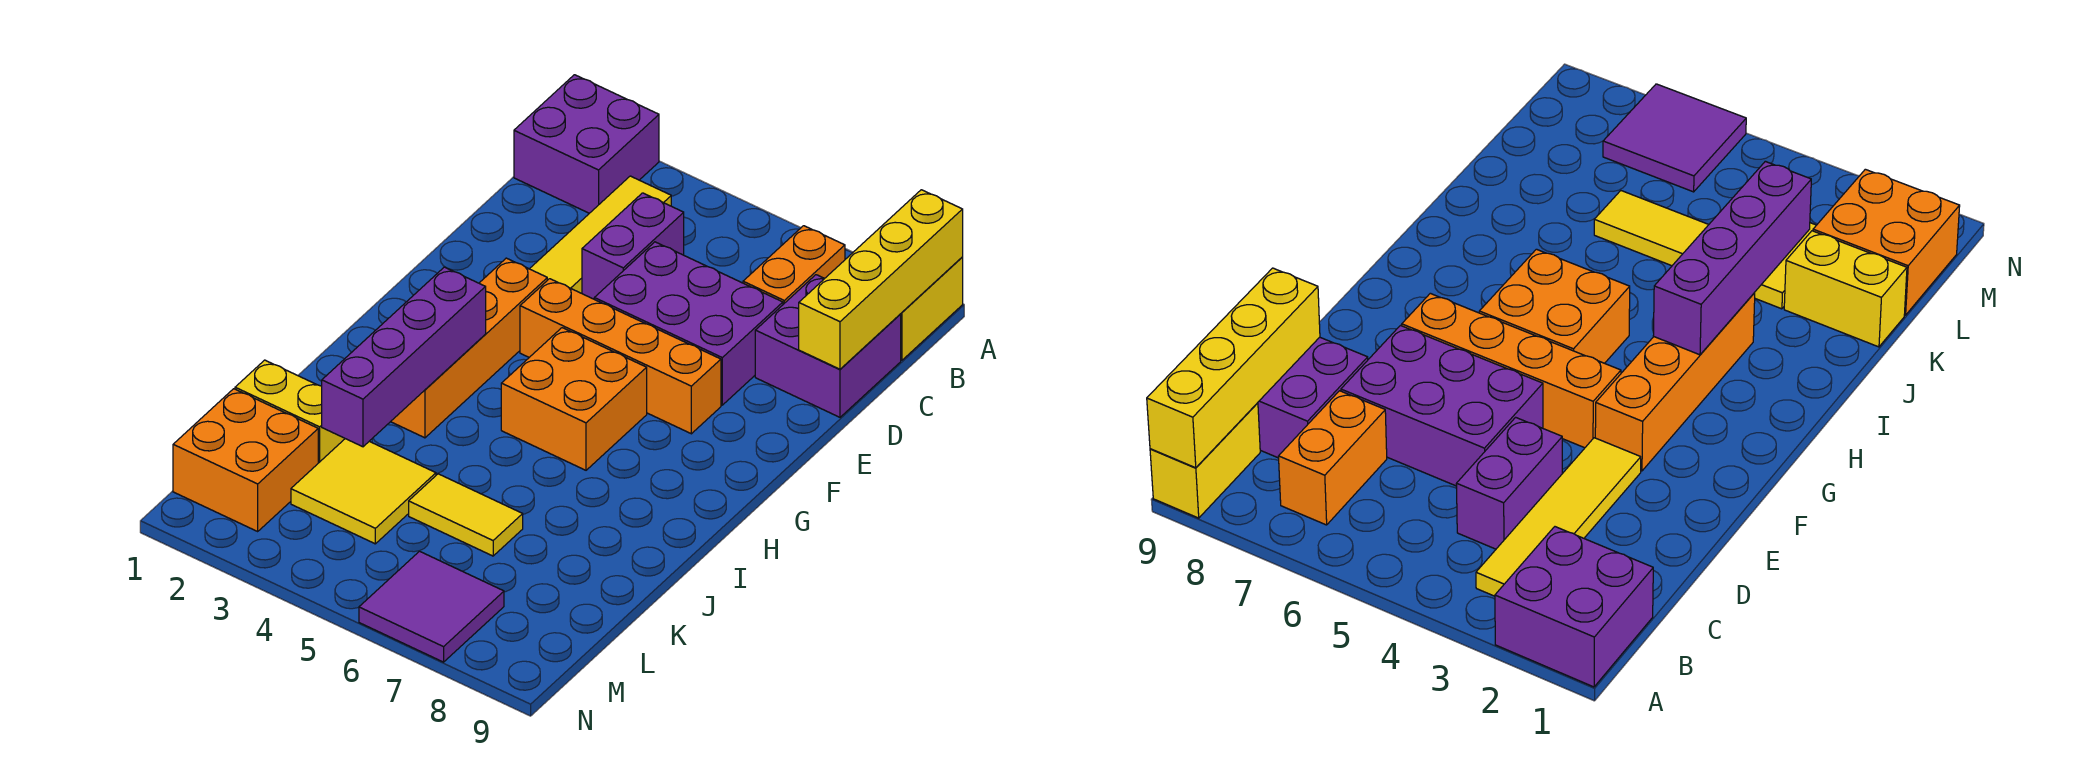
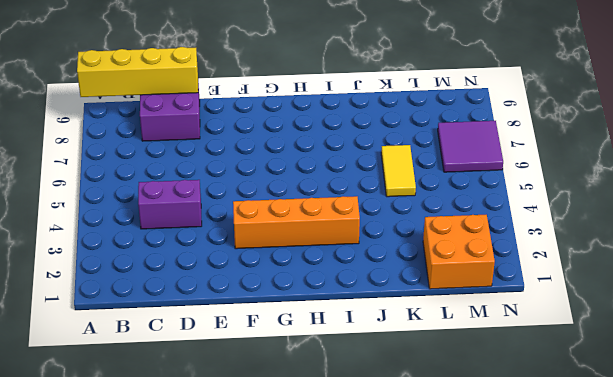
none -> purple 2x2 brick [514,75,659,213]
none -> yellow 1x2 brick [900,257,963,360]
none -> yellow 1x4 tile [530,176,671,293]

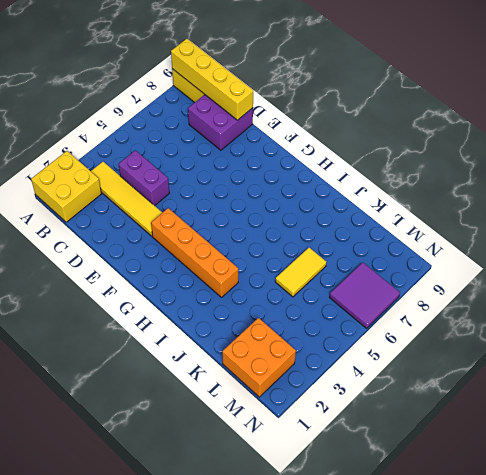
yellow 2x2 brick [31,151,102,222] -> purple 2x2 brick [514,75,659,213]
none -> orange 1x2 brick [743,226,845,304]
none -> purple 2x3 brick [594,242,783,405]
none -> orange 1x4 brick [520,279,721,434]

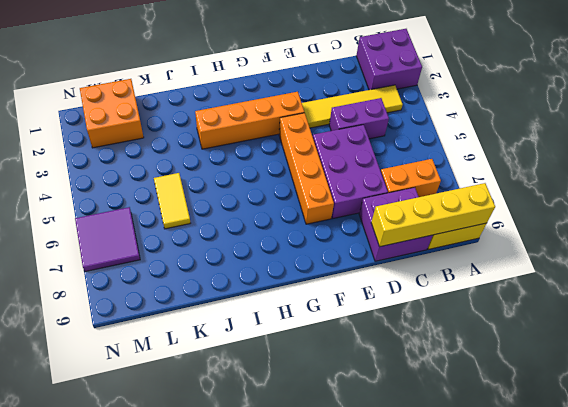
none -> orange 2x2 brick [501,328,647,470]
none -> yellow 1x2 brick [235,360,345,463]
none -> yellow 2x2 tile [291,439,436,544]

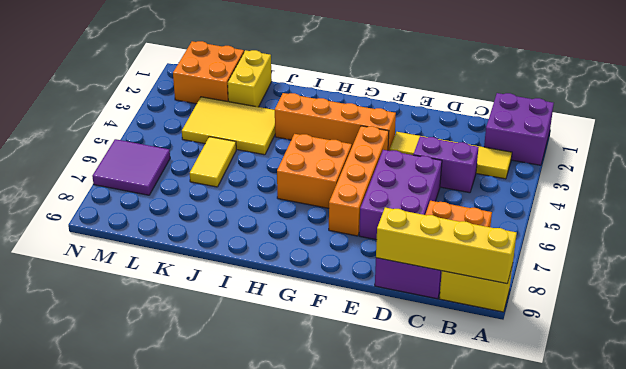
yellow 2x3 tile [182,97,275,155] -> yellow 2x2 tile [291,439,436,544]
none -> purple 1x4 brick [322,267,486,447]

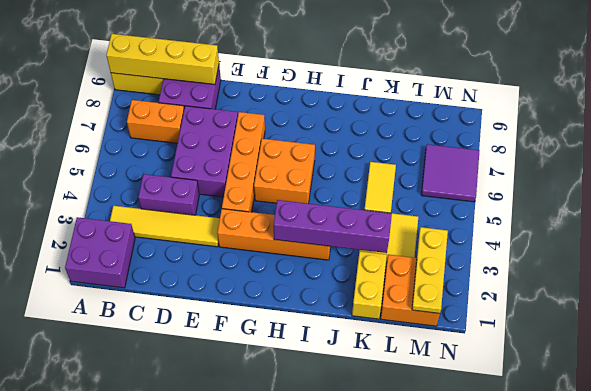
yellow 1x3 plate [412,227,448,313] -> none

